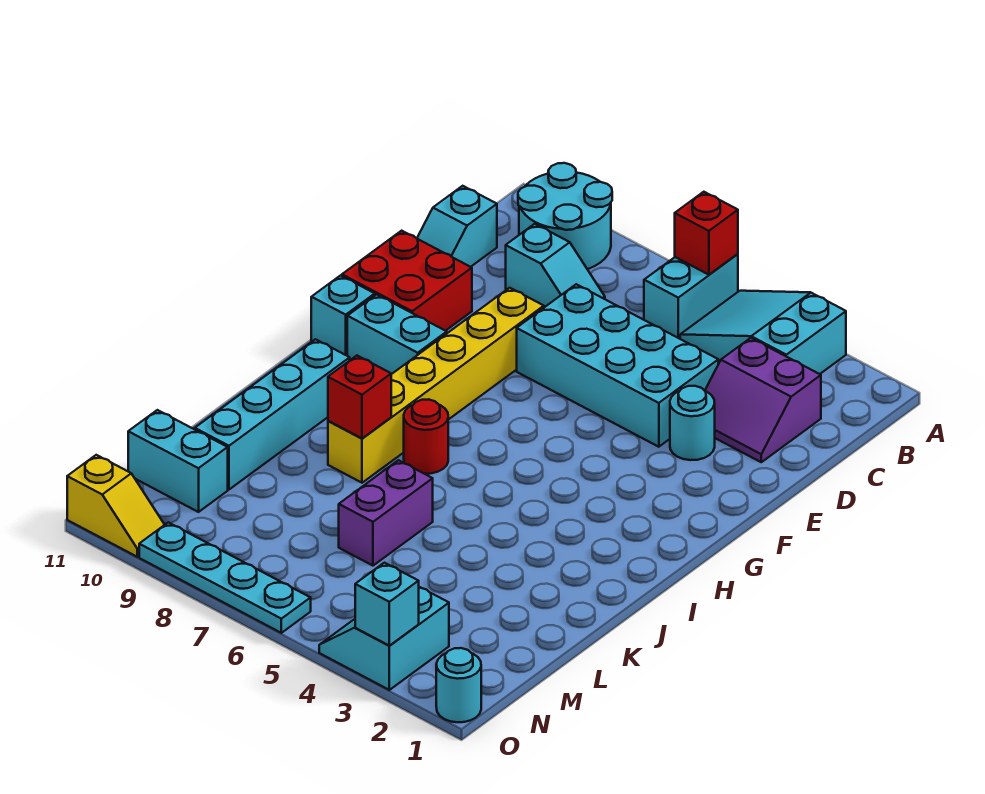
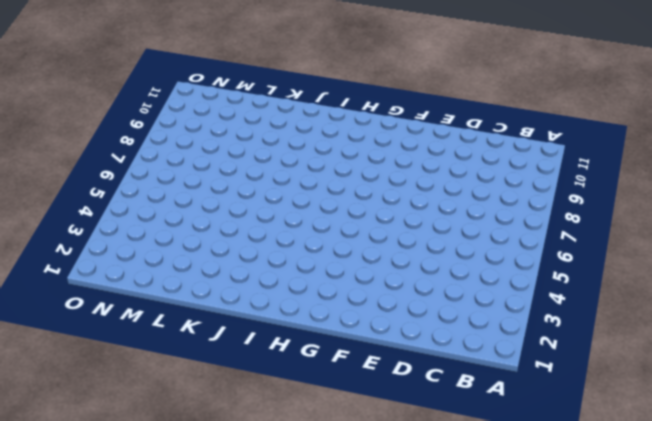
none -> cyan 2x3 slope [680,291,846,374]
none -> cyan 1x2 brick [644,254,738,339]
none -> cyan 2x2 round brick [518,163,612,269]

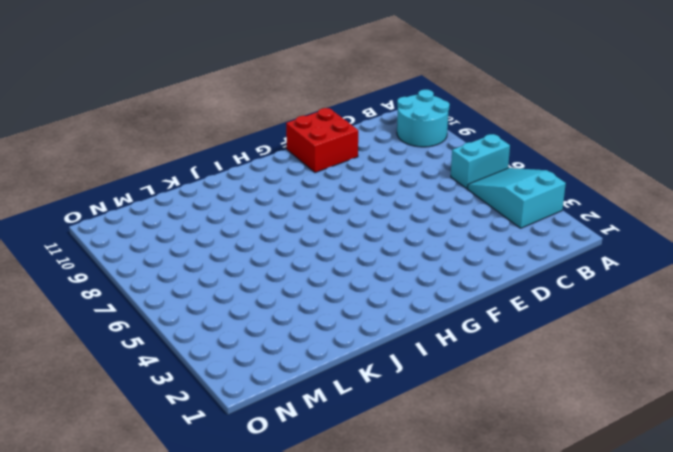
none -> purple 2x2 slope [705,338,821,462]
none -> cyan 1x2 slope [506,224,605,307]
none -> cyan 1x2 slope [417,186,497,267]

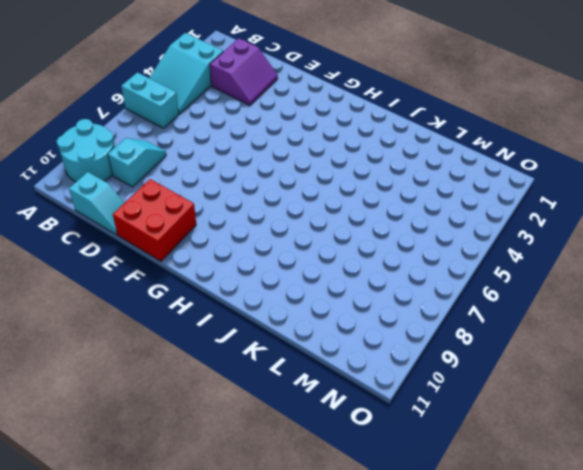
none -> cyan 2x4 brick [517,284,718,447]
none -> cyan 1x1 round brick [670,386,715,460]
none -> yellow 1x6 brick [328,288,544,483]

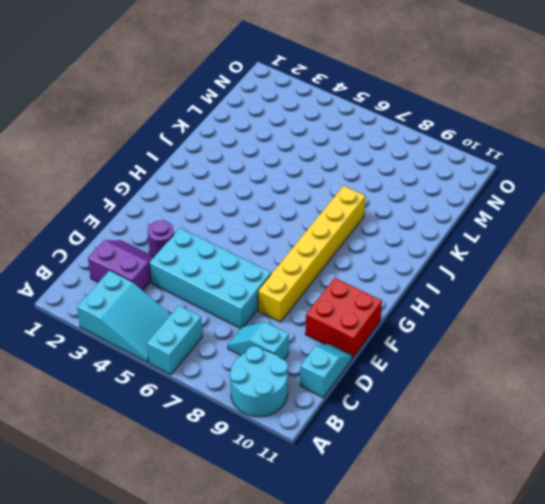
purple 1x1 round brick [148,220,174,257] -> cyan 1x1 round brick [670,386,715,460]
none -> cyan 1x2 brick [347,295,447,374]
none -> cyan 1x1 brick [311,276,375,356]
none -> red 1x1 round brick [404,399,448,474]

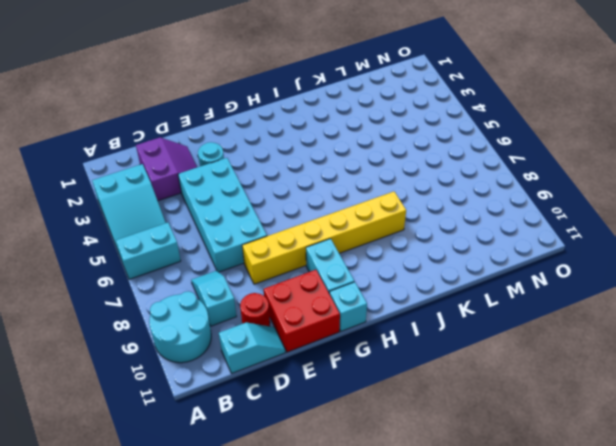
red 1x1 round brick [240,293,270,326] -> red 1x1 round brick moved to [404,399,448,474]
none -> cyan 1x4 brick [195,339,350,490]
none -> purple 1x2 brick [339,460,433,566]
none -> cyan 1x2 brick [128,410,228,512]

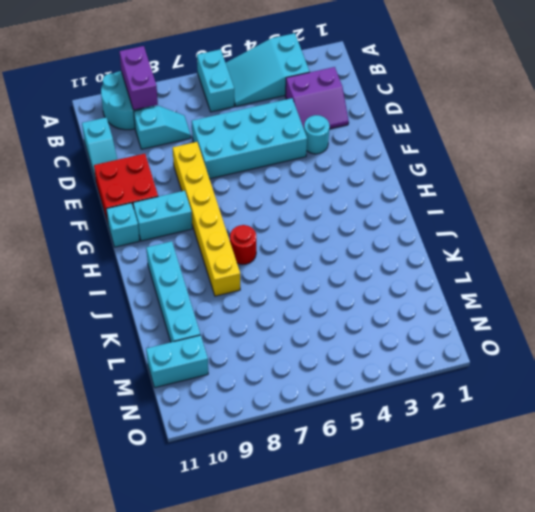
purple 1x2 brick [119,46,158,110] -> purple 1x2 brick moved to [339,460,433,566]
none -> cyan 2x2 slope [319,587,449,690]
none -> cyan 1x1 round brick [436,648,481,722]
none -> cyan 1x4 plate [139,522,311,633]

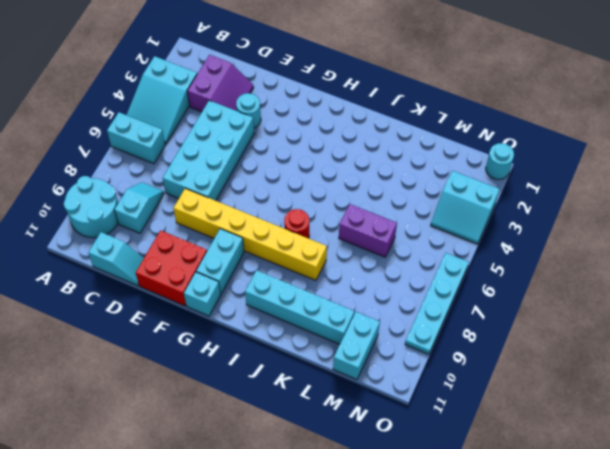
none -> yellow 1x2 slope [67,455,165,557]
none -> red 1x1 brick [675,192,738,275]
none -> red 1x1 brick [328,356,391,438]

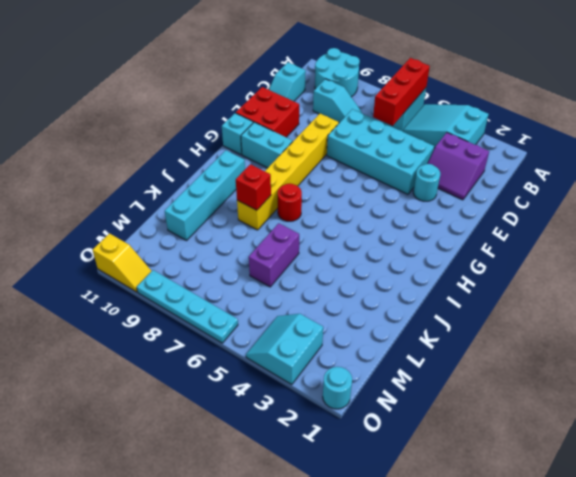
red 1x3 brick [373,58,430,126] -> red 1x1 brick [675,192,738,275]
none -> cyan 1x2 brick [128,410,228,512]
none -> cyan 1x1 brick [355,563,419,646]

